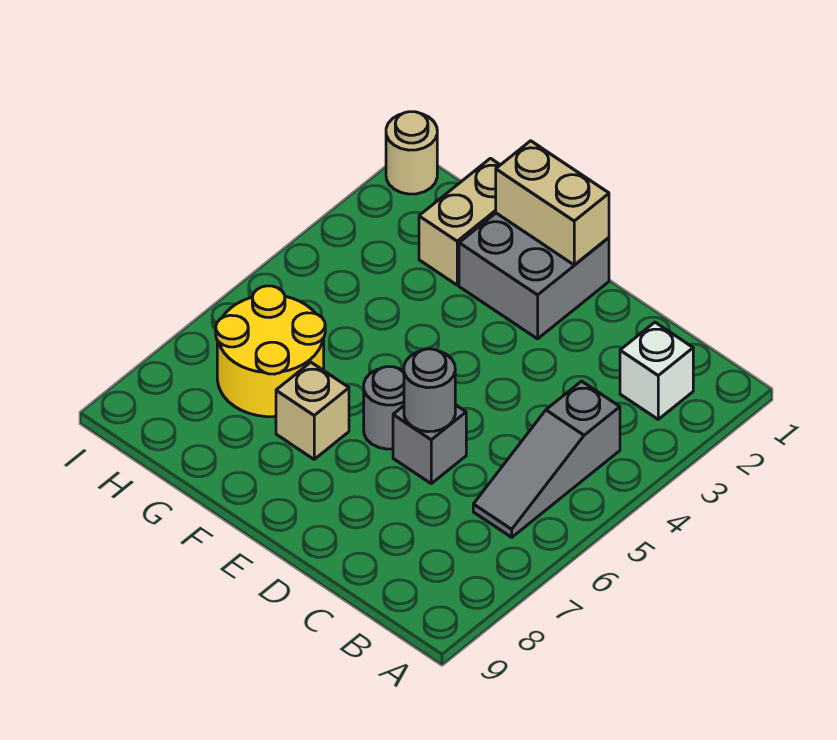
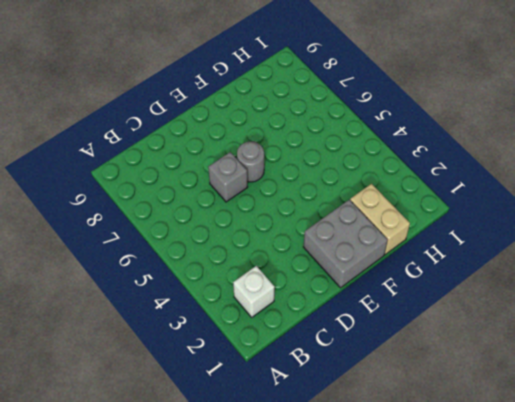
none -> grey 1x3 slope [473,381,620,537]
none -> tan 1x1 brick [276,362,349,459]

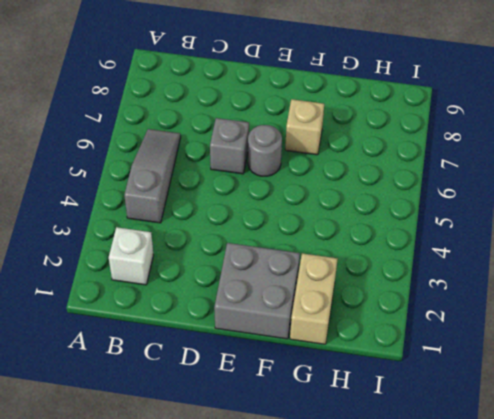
none -> yellow 2x2 round brick [216,286,325,417]
none -> tan 1x1 round brick [386,112,437,194]

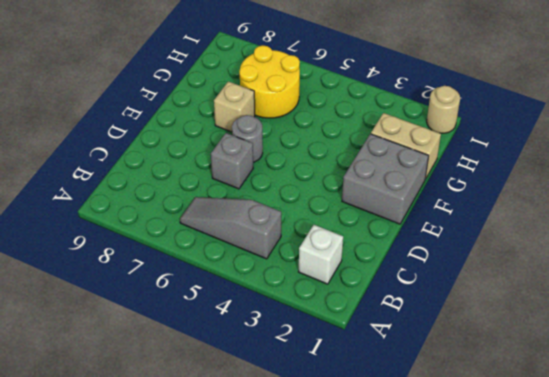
none -> grey 1x1 round brick [404,349,455,432]
none -> tan 1x2 brick [496,141,609,265]

